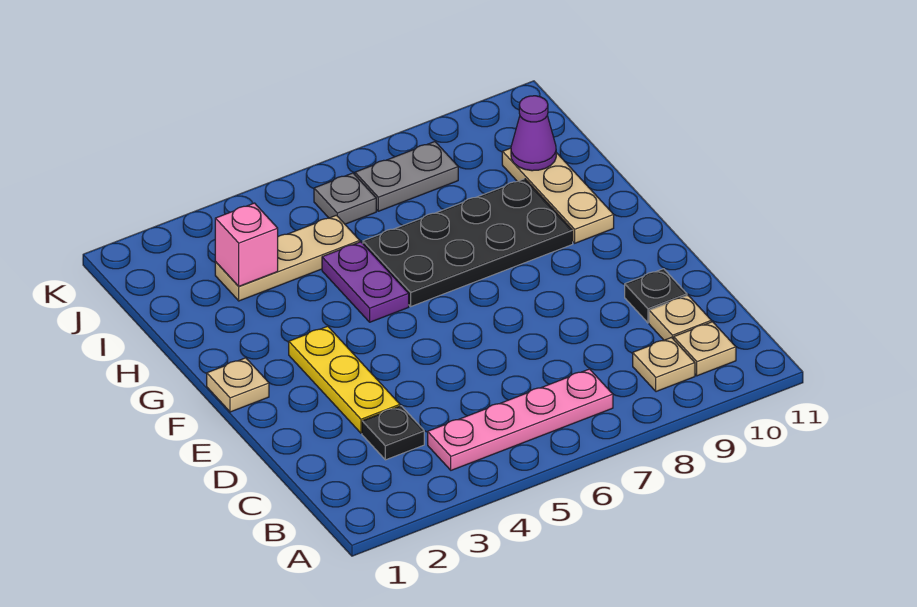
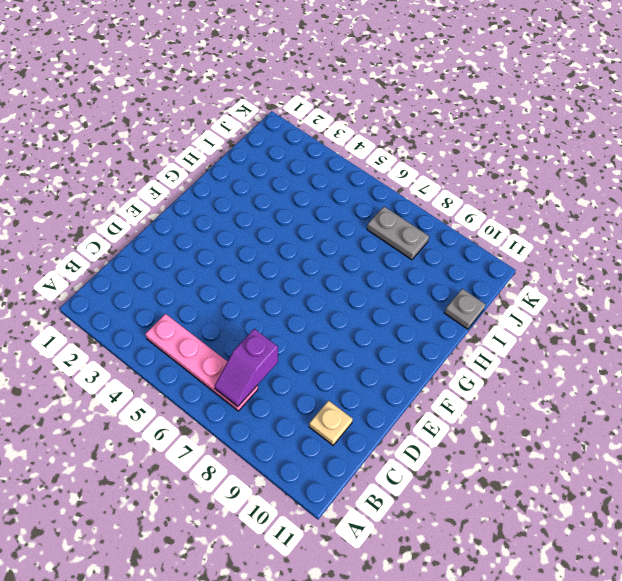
purple 1x2 slope [214,329,278,406] -> none
grey 1x1 plate [445,289,486,329] -> grey 1x1 plate moved to [314,173,376,224]
none -> tan 1x1 plate [633,338,695,392]
none -> tan 1x1 plate [674,322,736,376]
none -> black 1x1 plate [362,406,424,460]

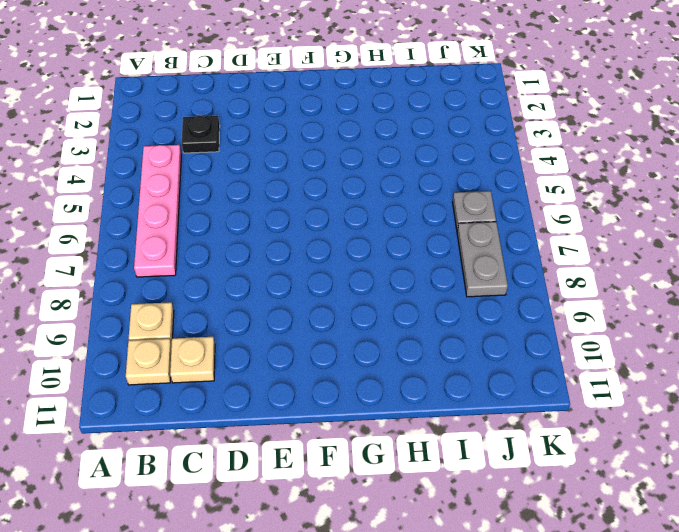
none -> yellow 1x3 plate [289,326,400,433]
none -> black 1x1 plate [625,269,687,323]
none -> tan 1x1 plate [207,358,269,412]

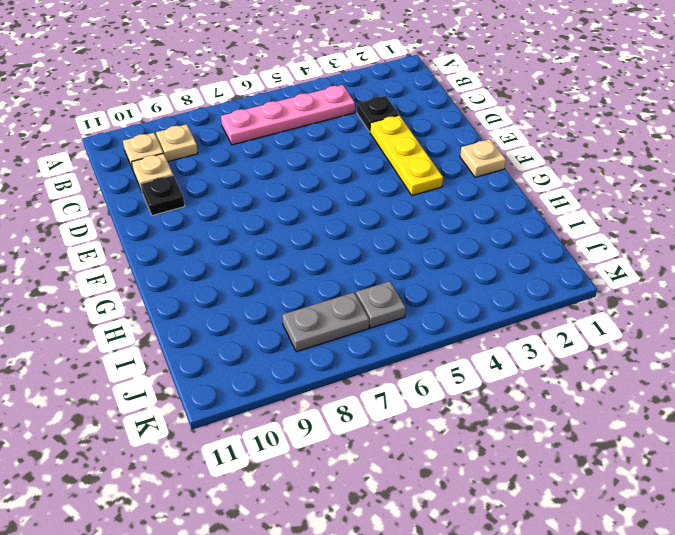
none -> purple 1x2 plate [322,242,409,322]
none -> black 2x4 plate [363,179,573,306]
none -> tan 1x3 plate [502,148,614,243]

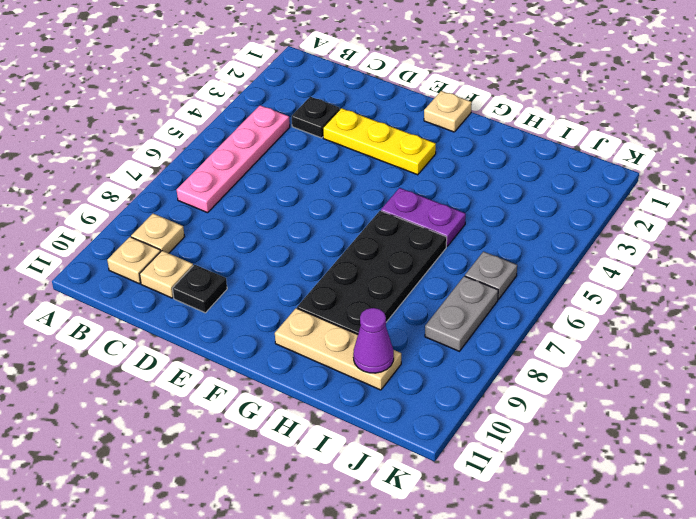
none -> tan 1x3 plate [215,215,360,301]
none -> pink 1x1 brick [215,203,278,286]

